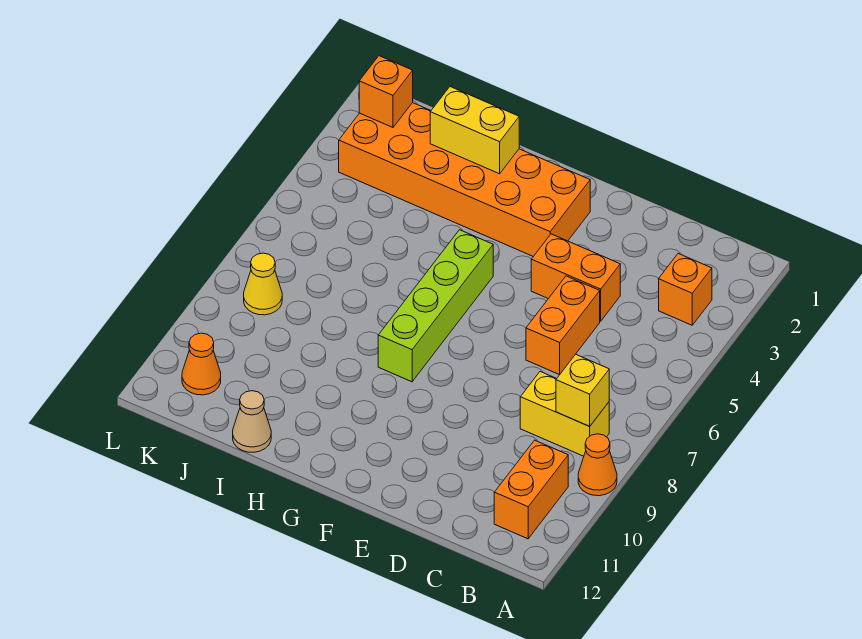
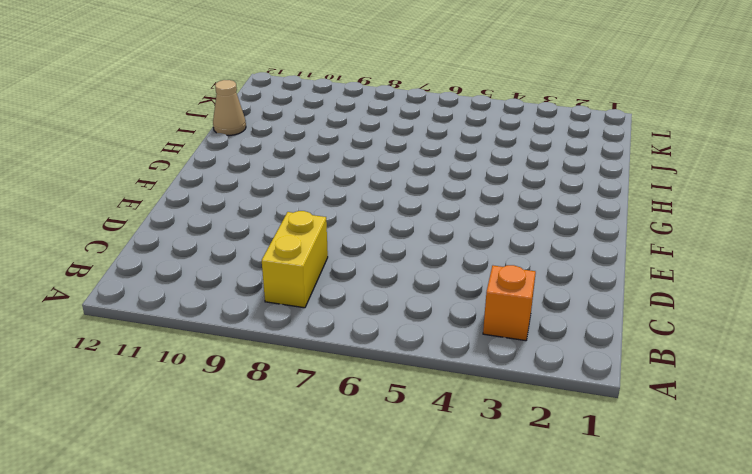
none -> orange 1x1 cone [578,434,617,496]
none -> orange 1x2 brick [494,440,568,539]
none -> orange 1x2 brick [531,234,620,321]

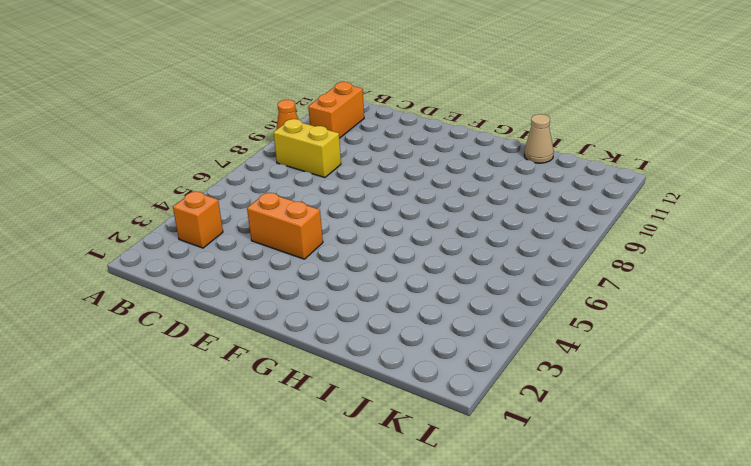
none -> orange 1x2 brick [526,276,600,375]
none -> orange 2x6 brick [339,103,590,257]
none -> lime 1x4 brick [378,230,493,382]

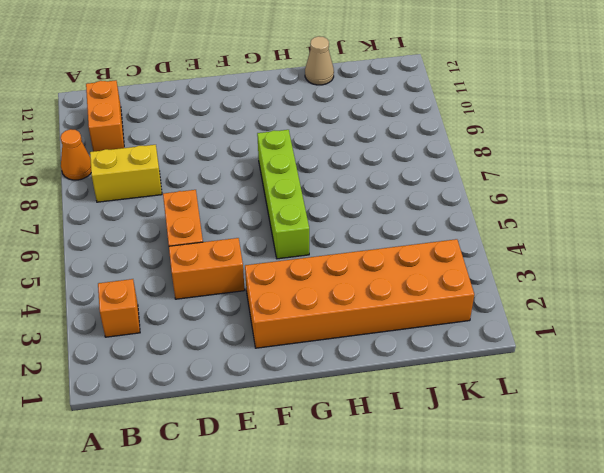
none -> yellow 1x1 cone [244,253,282,315]
none -> orange 1x1 cone [182,333,221,395]
none -> yellow 1x1 brick [556,354,609,426]

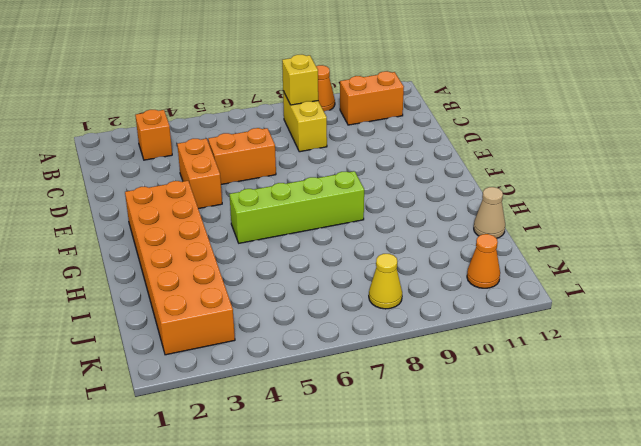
none -> yellow 1x2 brick [430,87,519,174]
none -> orange 1x1 brick [359,56,413,127]

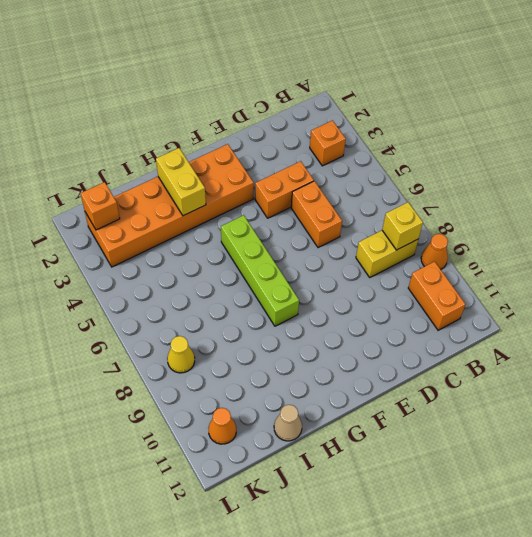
yellow 1x2 brick [156,148,206,216] -> yellow 1x2 brick turned to [430,87,519,174]

